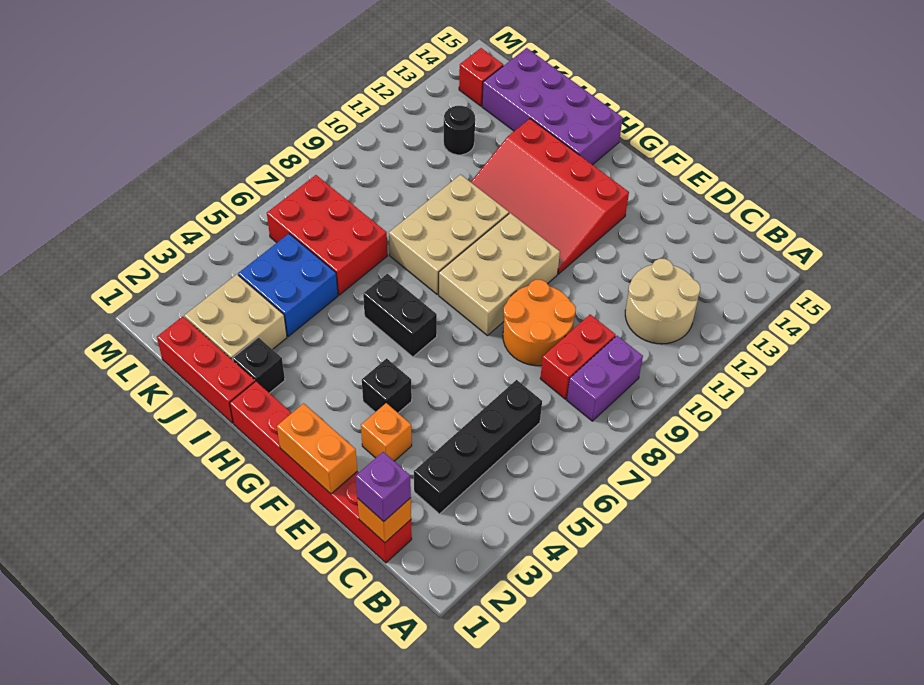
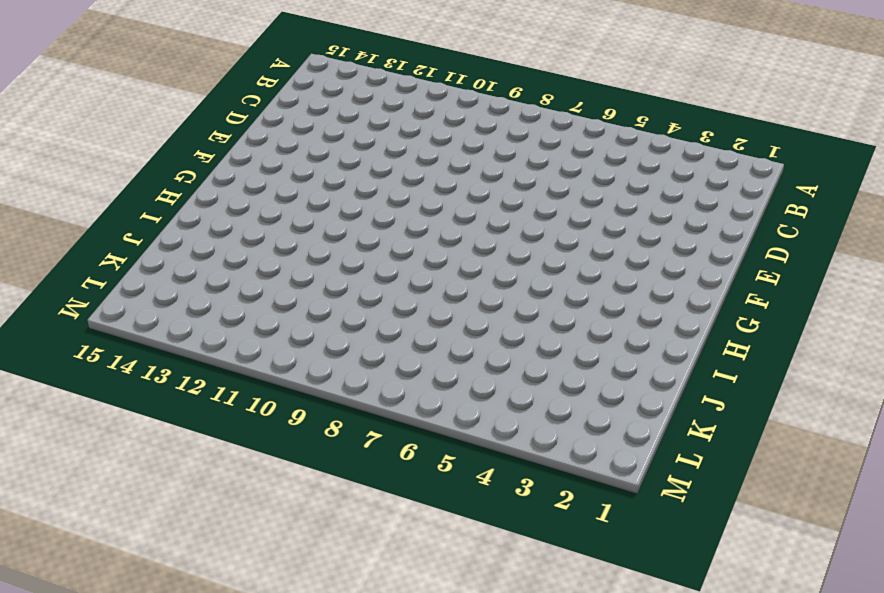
none -> purple 1x2 brick [567,336,643,421]
none -> tan 2x2 round brick [625,259,700,344]
none -> red 1x6 brick [230,381,412,563]

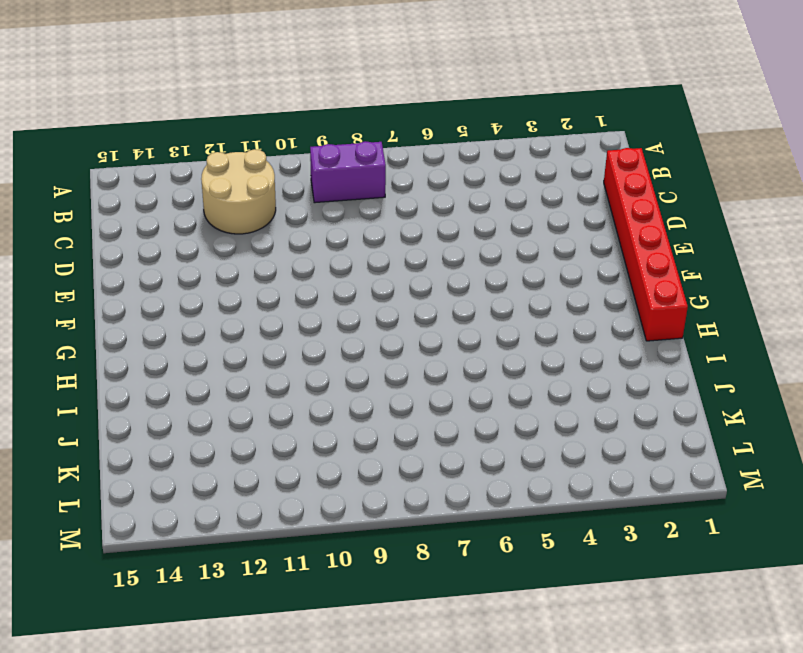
none -> black 1x4 brick [414,380,542,514]
none -> red 1x2 brick [540,315,616,399]
none -> orange 2x2 round brick [503,280,576,366]

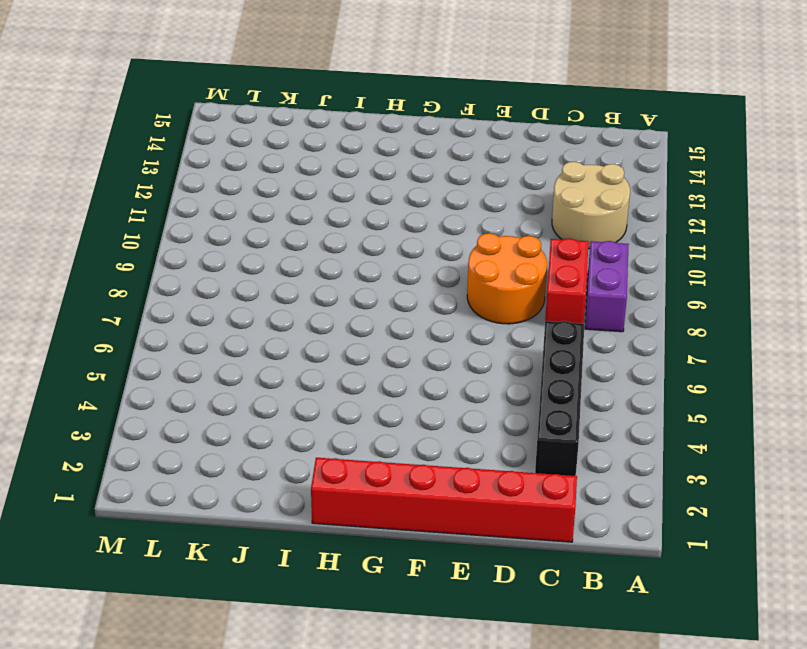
none -> orange 1x1 brick [361,403,412,461]
none -> black 1x1 brick [362,358,412,413]
none -> tan 2x3 brick [439,213,560,335]

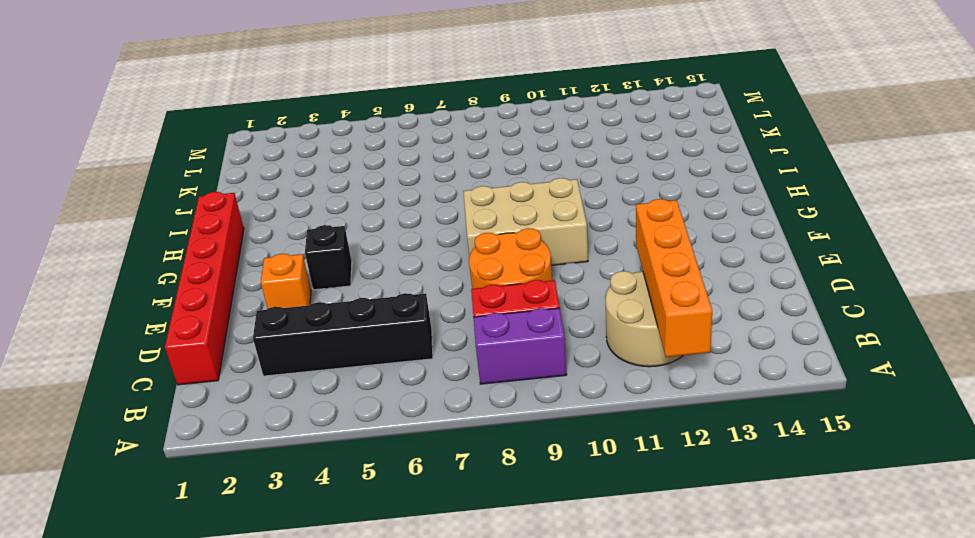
orange 1x4 brick [636,199,712,357] -> none
none -> red 3x4 slope [471,119,629,274]
none -> black 1x2 brick [363,274,437,357]
none -> tan 2x3 brick [389,175,509,294]

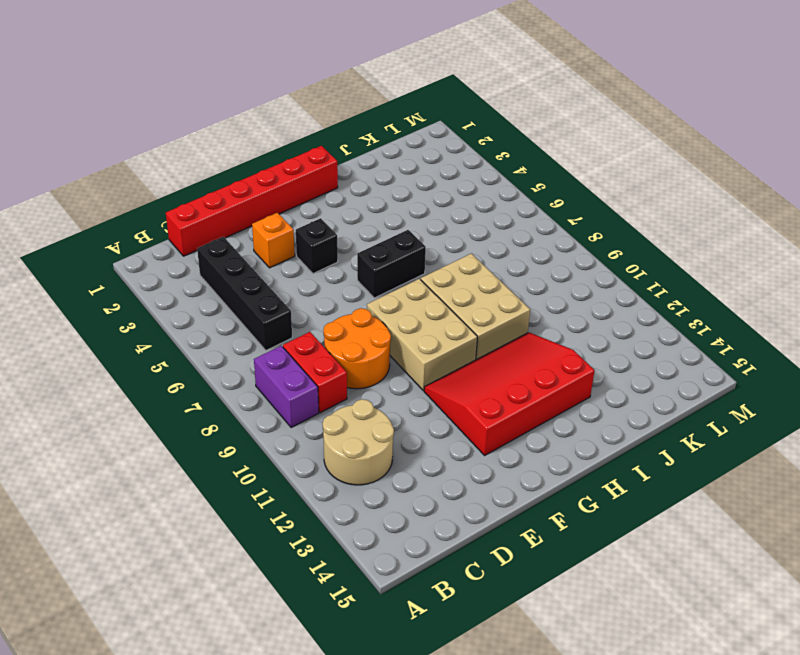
none -> purple 2x4 brick [482,48,623,165]
none -> red 1x3 brick [157,317,255,423]
none -> black 1x1 brick [233,337,285,393]

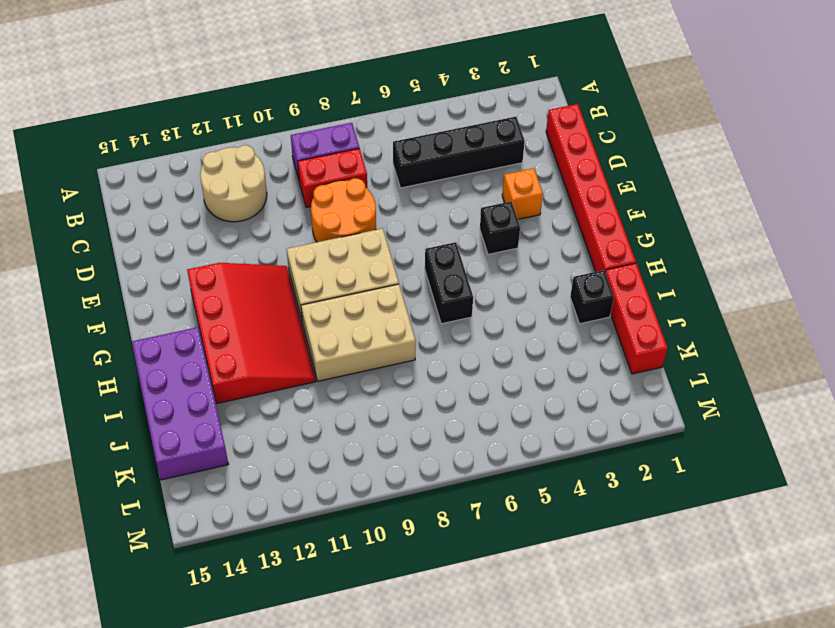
none -> tan 2x2 brick [184,274,287,360]
none -> blue 2x2 brick [238,234,338,337]
none -> red 2x3 brick [267,175,387,295]

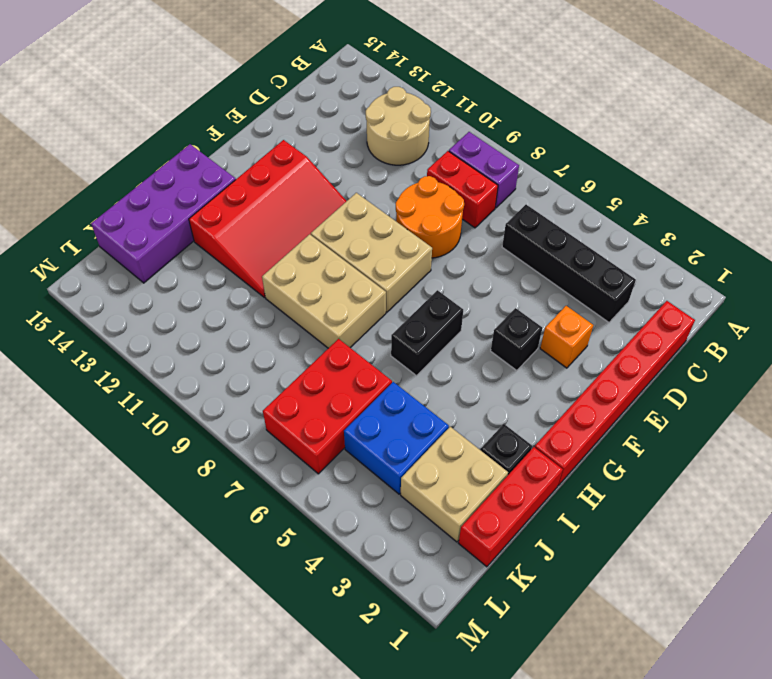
none -> black 1x1 round brick [444,106,475,155]
none -> red 1x1 brick [459,48,503,106]
none -> orange 1x1 brick [357,498,411,543]

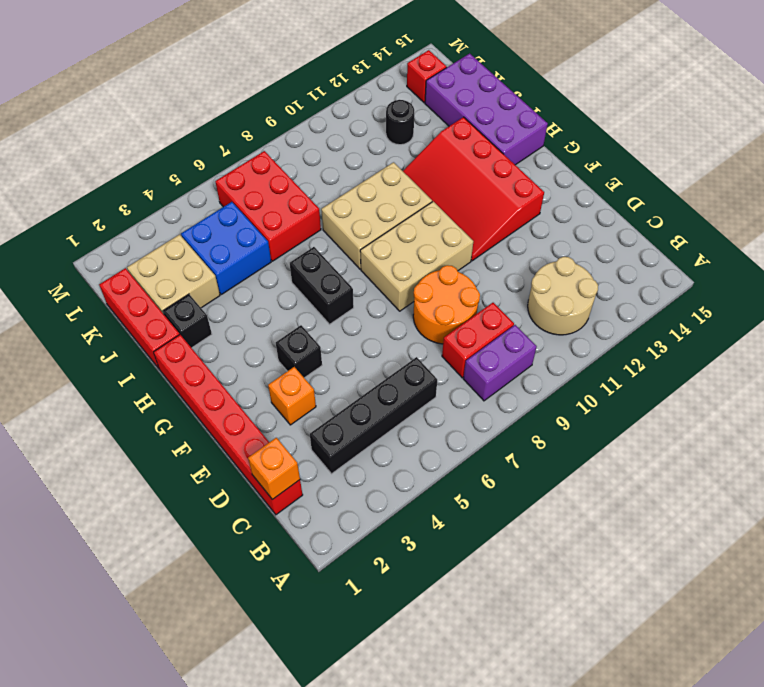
none -> orange 1x2 brick [277,403,357,494]
none -> purple 1x1 brick [356,452,411,521]

